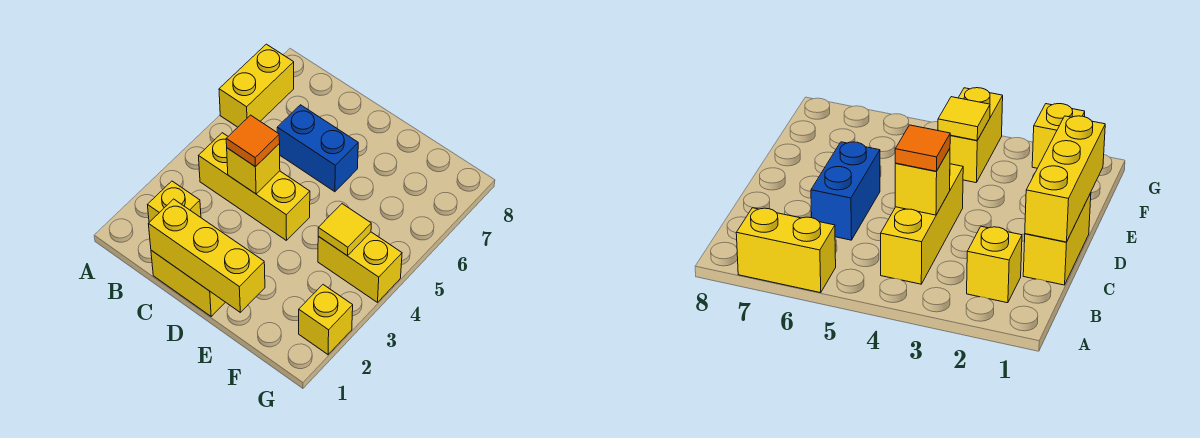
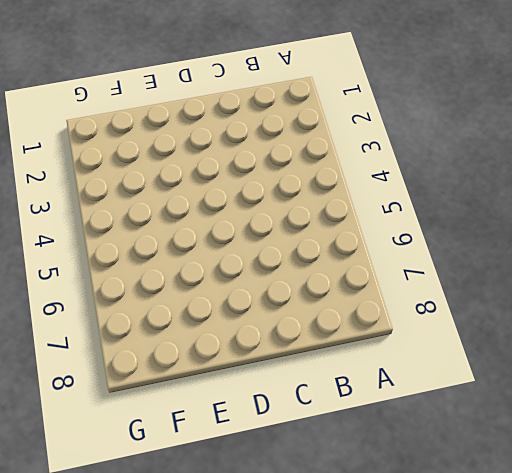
none -> yellow 1x2 brick [219,44,294,127]
none -> yellow 1x1 brick [148,181,201,222]

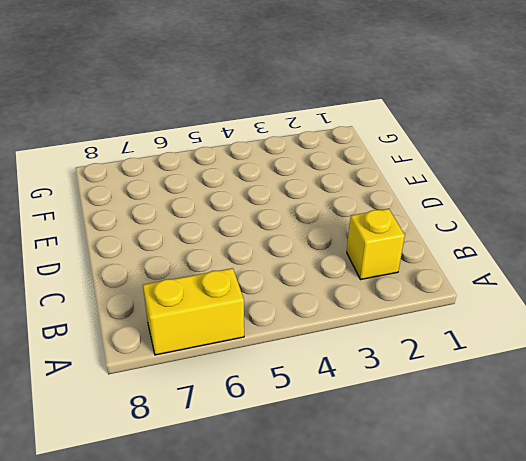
none -> yellow 1x3 brick [199,133,310,241]
none -> yellow 1x2 brick [151,250,225,316]

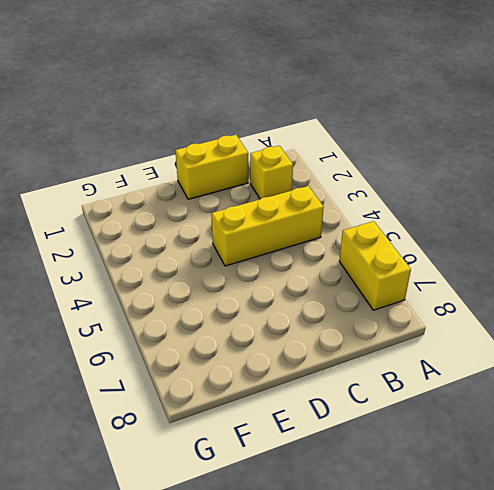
none -> blue 1x2 brick [277,105,358,192]
none -> yellow 1x2 brick [318,232,402,302]

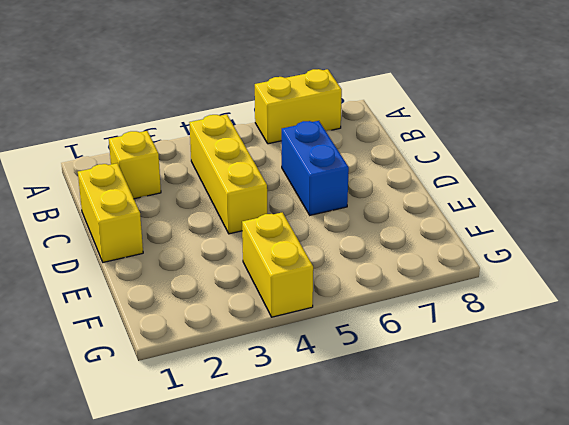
none -> yellow 1x1 brick [299,285,353,354]
none -> yellow 1x3 brick [149,199,265,312]

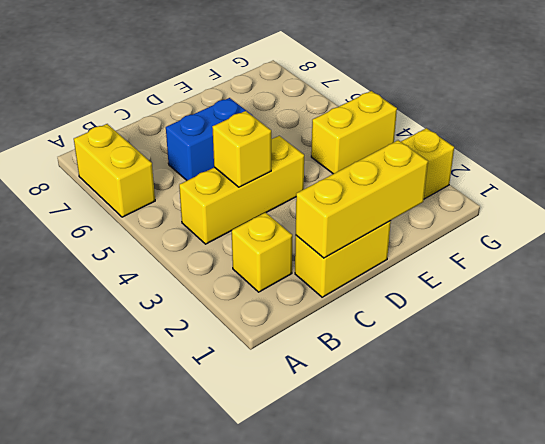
none -> yellow 1x1 tile [318,204,371,256]
none -> orange 1x1 tile [226,115,280,167]

